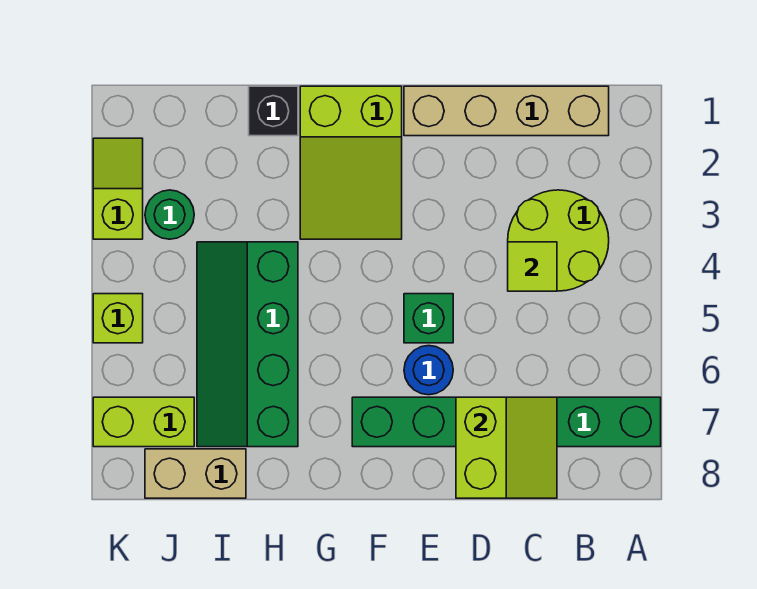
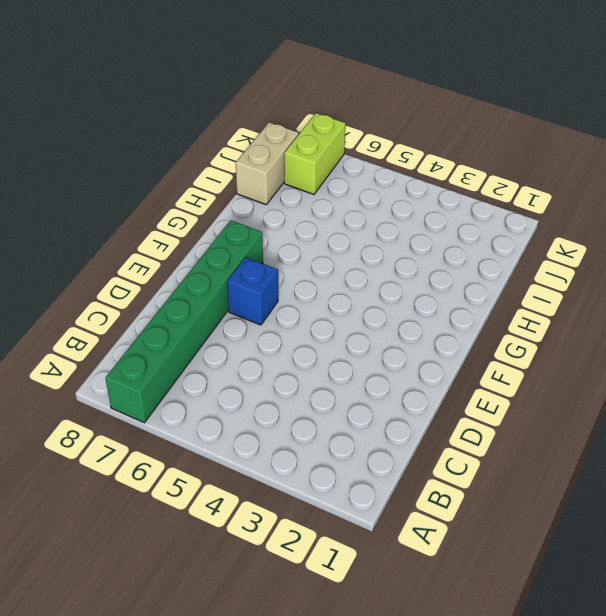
blue 1x1 brick [227,257,278,325] -> blue 1x1 round brick [404,346,453,395]
none -> tan 1x4 brick [404,86,609,136]
none -> lime 2x2 round brick [508,190,609,291]
none -> green 1x1 brick [404,294,453,343]

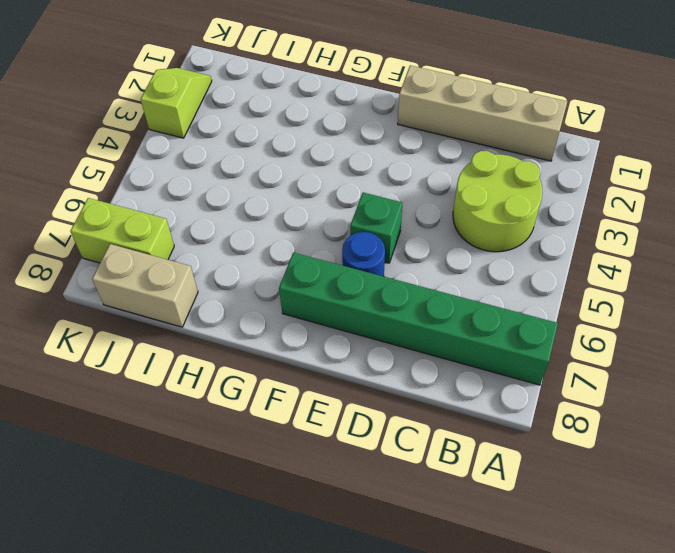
none -> lime 2x3 slope [300,86,402,239]
none -> black 1x1 brick [249,86,298,136]
none -> green 2x4 slope [197,242,298,447]

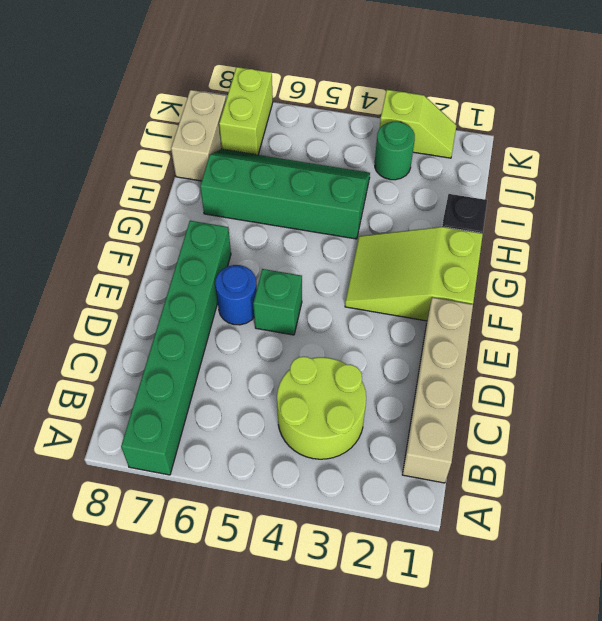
none -> lime 1x1 brick [93,294,143,343]
none -> lime 1x1 tile [508,242,557,291]
none -> lime 2x2 slope [456,397,557,498]

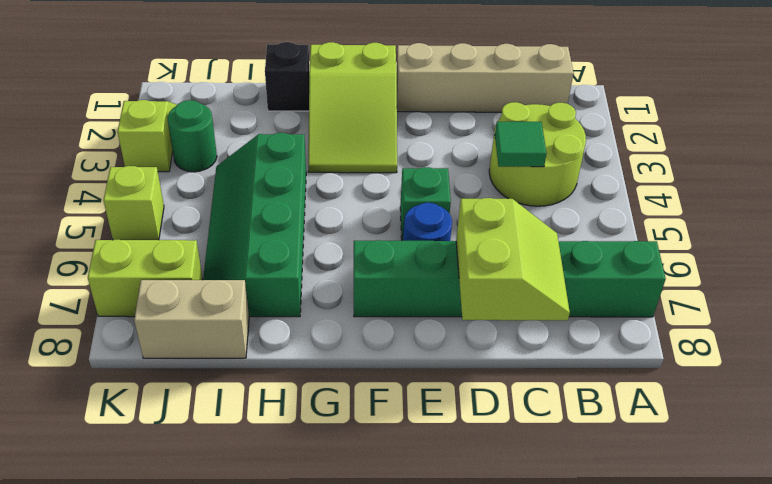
green 1x1 tile [495,122,547,167] -> lime 1x1 tile [508,242,557,291]

